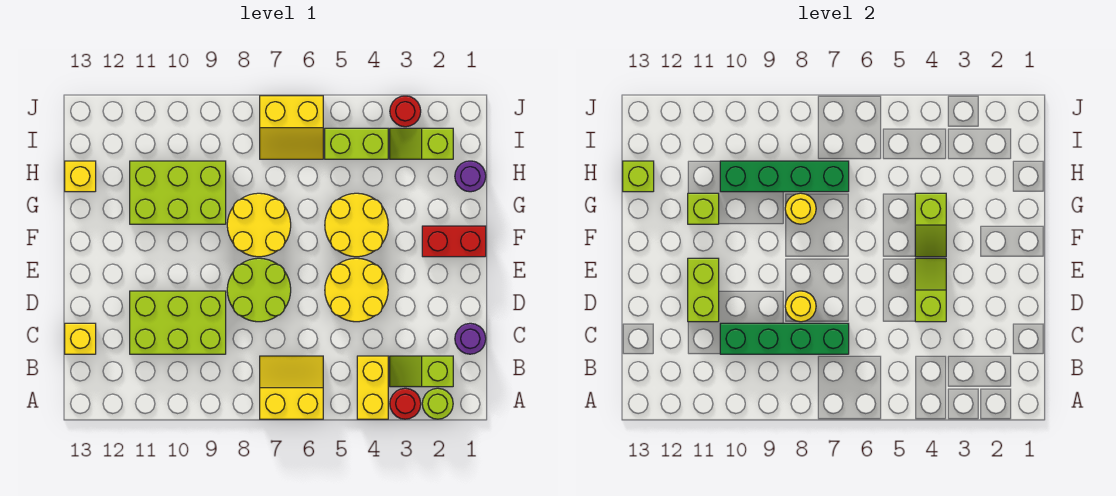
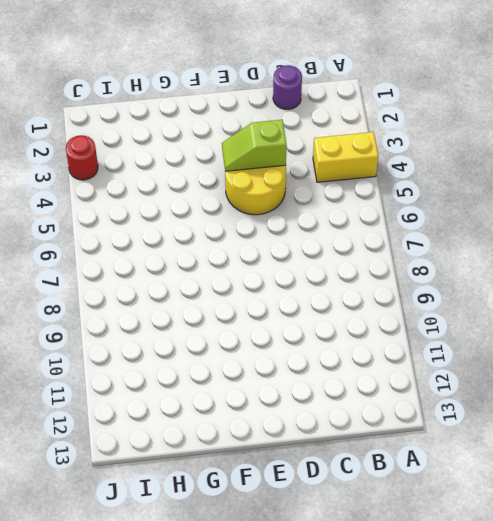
none -> lime 1x1 round brick [422,388,453,419]
none -> red 1x1 round brick [390,388,421,419]
none -> yellow 2x2 slope [260,356,323,419]

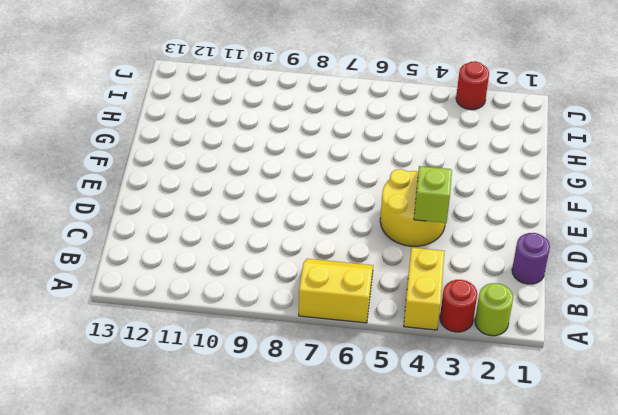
none -> lime 1x2 slope [390,356,453,387]
none -> lime 2x3 brick [130,291,226,354]
none -> yellow 1x1 brick [65,323,96,354]

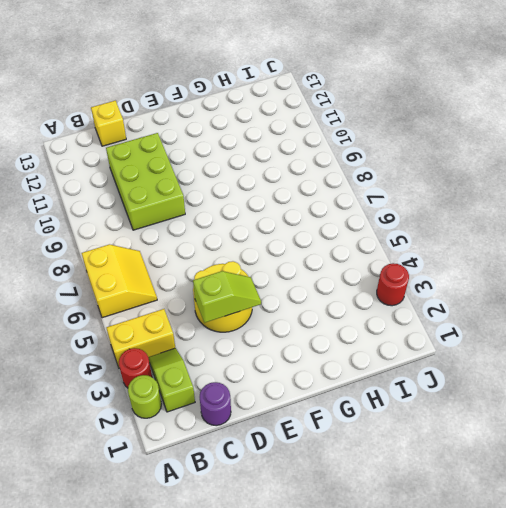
none -> lime 2x2 round brick [227,258,291,322]
none -> red 1x2 brick [422,226,486,257]
none -> yellow 2x2 round brick [325,193,388,257]

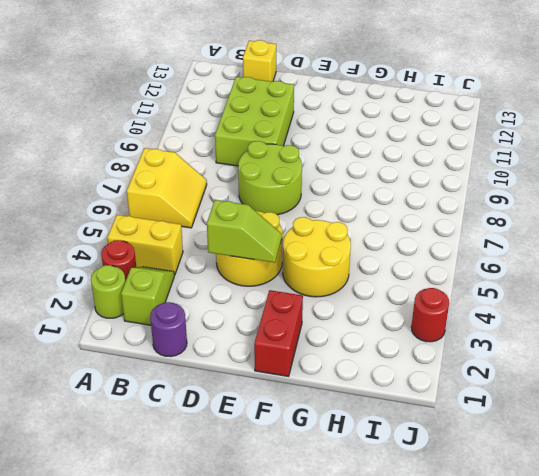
none -> yellow 2x2 round brick [227,193,291,257]
none -> lime 2x3 brick [130,161,226,224]
none -> purple 1x1 round brick [455,161,486,192]

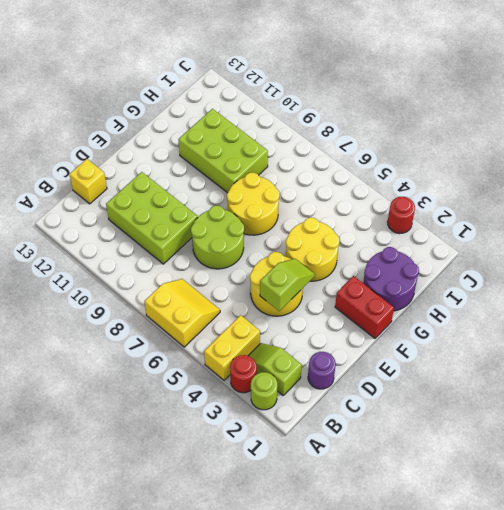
purple 2x2 round brick [363,247,419,311] -> purple 1x1 round brick [455,161,486,192]
none -> yellow 1x1 brick [65,161,96,192]
none -> lime 1x2 slope [390,128,453,159]
none -> lime 1x2 brick [325,128,388,159]

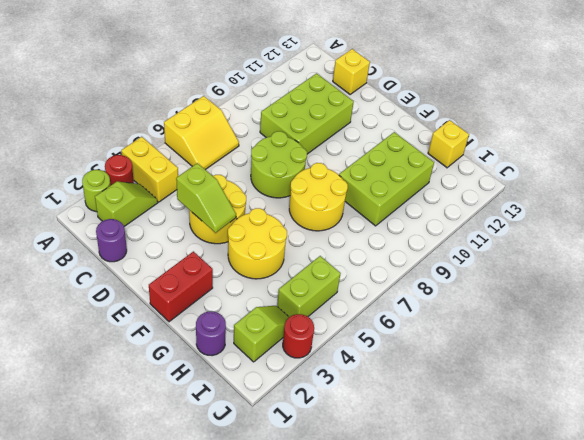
none -> yellow 2x2 slope [260,96,323,159]
none -> green 1x4 brick [720,323,849,354]
none -> yellow 1x1 round brick [785,291,816,322]

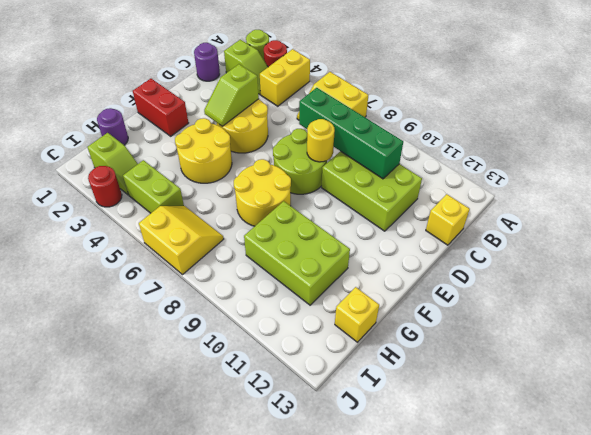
none -> lime 1x2 brick [688,258,719,322]
none -> lime 1x2 slope [915,193,946,257]
none -> yellow 1x1 round brick [785,193,816,224]

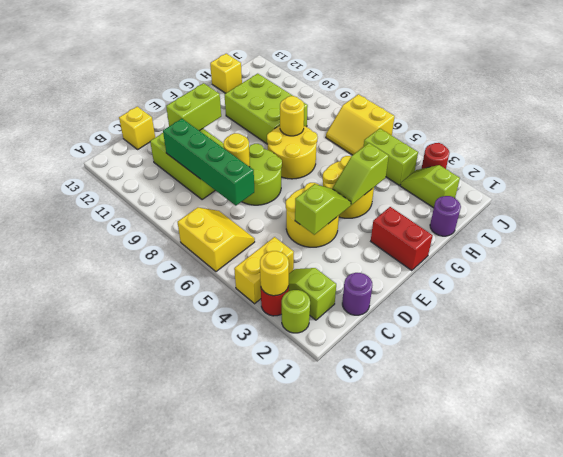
yellow 1x1 round brick [260,251,289,296] -> none
none -> lime 1x1 brick [688,193,719,224]
none -> green 1x4 brick [720,161,849,192]
none -> lime 1x1 brick [623,161,654,192]

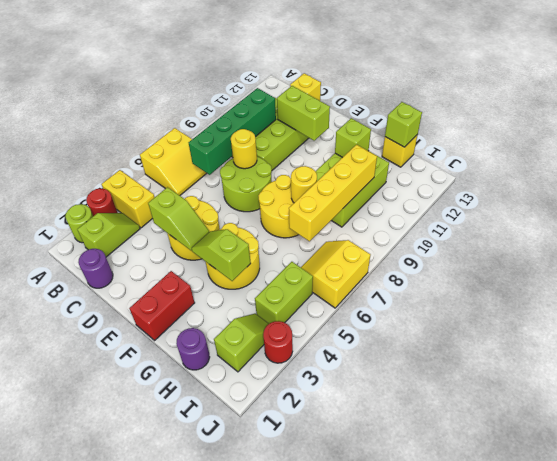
yellow 1x4 brick [289,145,377,241] -> green 1x4 brick [720,161,849,192]

